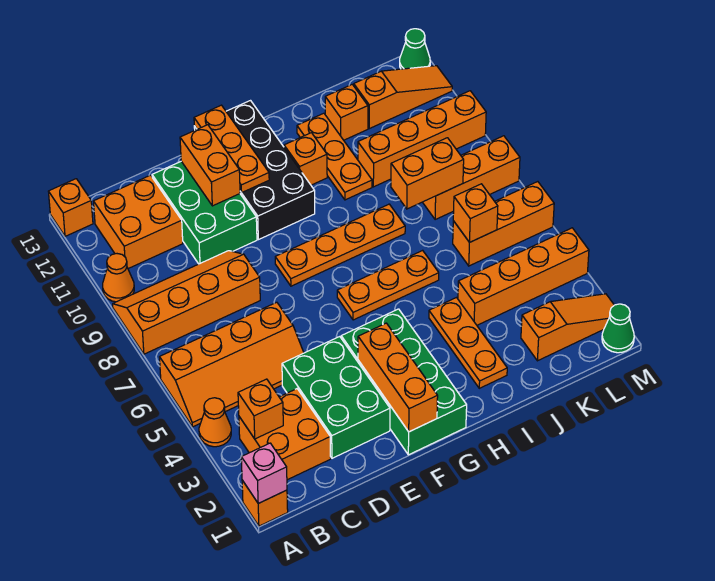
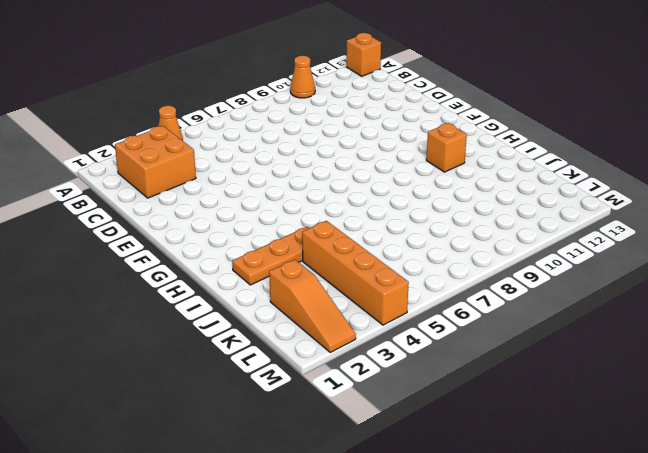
none -> orange 1x1 brick [242,480,288,526]
none -> orange 2x4 slope [160,302,304,427]
none -> orange 2x4 slope [113,251,260,354]
none -> orange 2x2 brick [93,175,183,269]

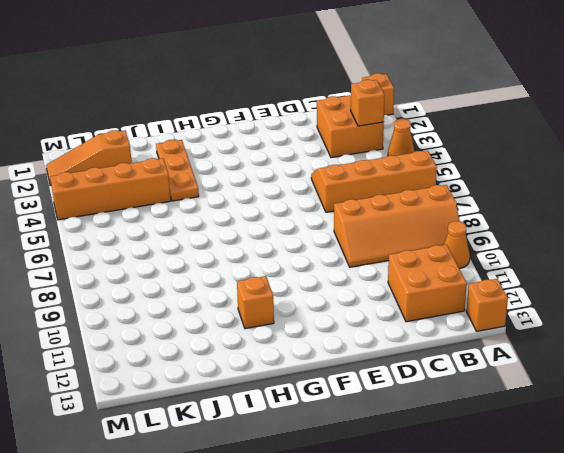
none -> green 2x3 brick [282,337,390,458]
none -> green 2x3 brick [152,162,257,264]
none -> green 2x4 brick [341,309,467,455]
none -> orange 1x4 plate [275,204,405,286]

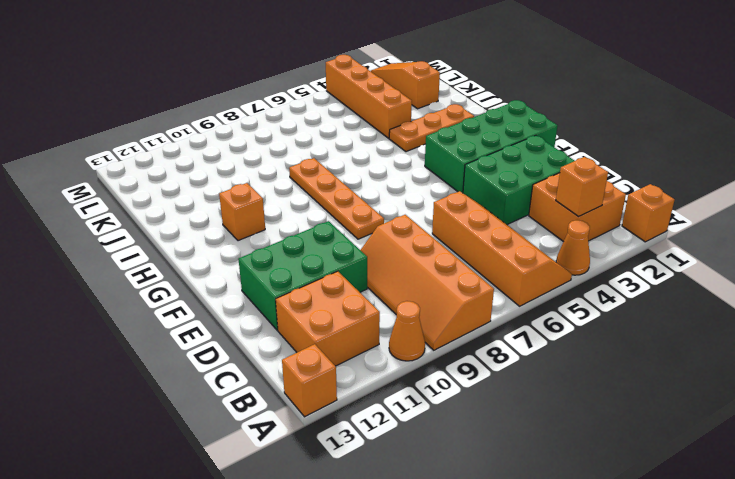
none -> black 2x4 brick [194,101,315,240]
none -> orange 1x3 plate [337,250,439,320]
none -> orange 1x3 plate [297,113,372,200]
none -> orange 1x4 brick [358,91,486,187]

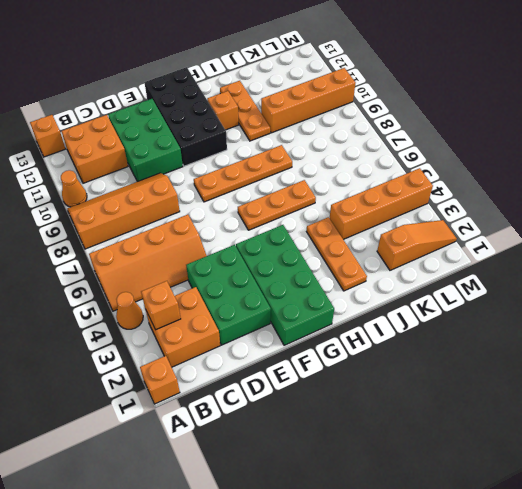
none -> orange 1x1 brick [325,84,368,140]
none -> orange 1x3 brick [453,182,554,266]
none -> orange 1x3 brick [423,136,520,220]
none -> orange 1x3 slope [354,66,452,129]

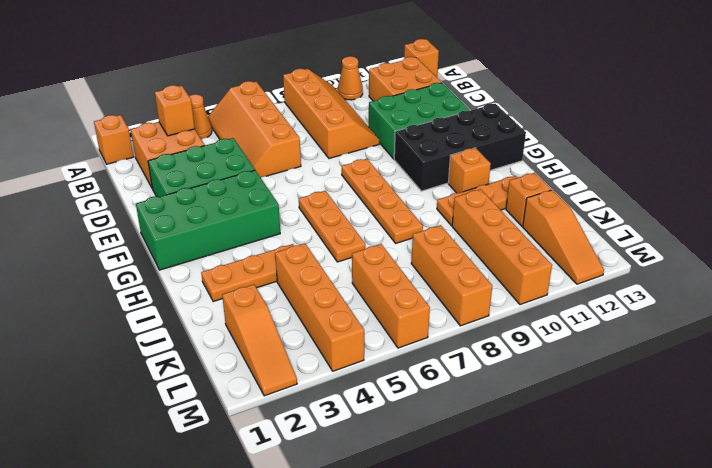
none -> green 1x1 cone [602,304,634,353]
none -> green 1x1 cone [400,29,430,69]
none -> pink 1x1 brick [241,443,287,503]
none -> orange 1x2 brick [180,125,240,206]

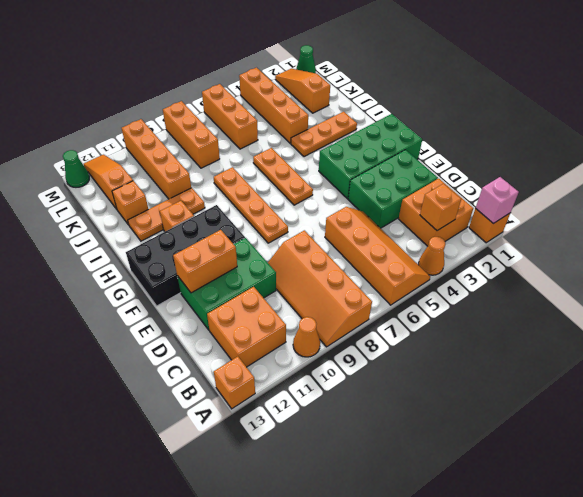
none -> orange 1x3 brick [358,323,438,432]
none -> orange 1x3 plate [194,105,269,193]
none -> orange 1x2 brick [391,138,464,209]
none -> orange 1x1 brick [453,184,498,243]

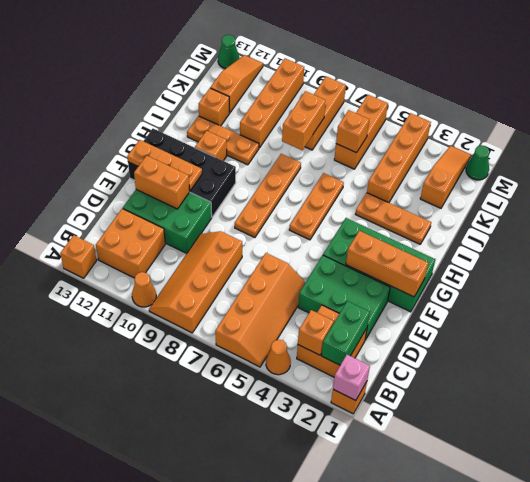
green 1x2 brick [321,301,370,365] -> none

